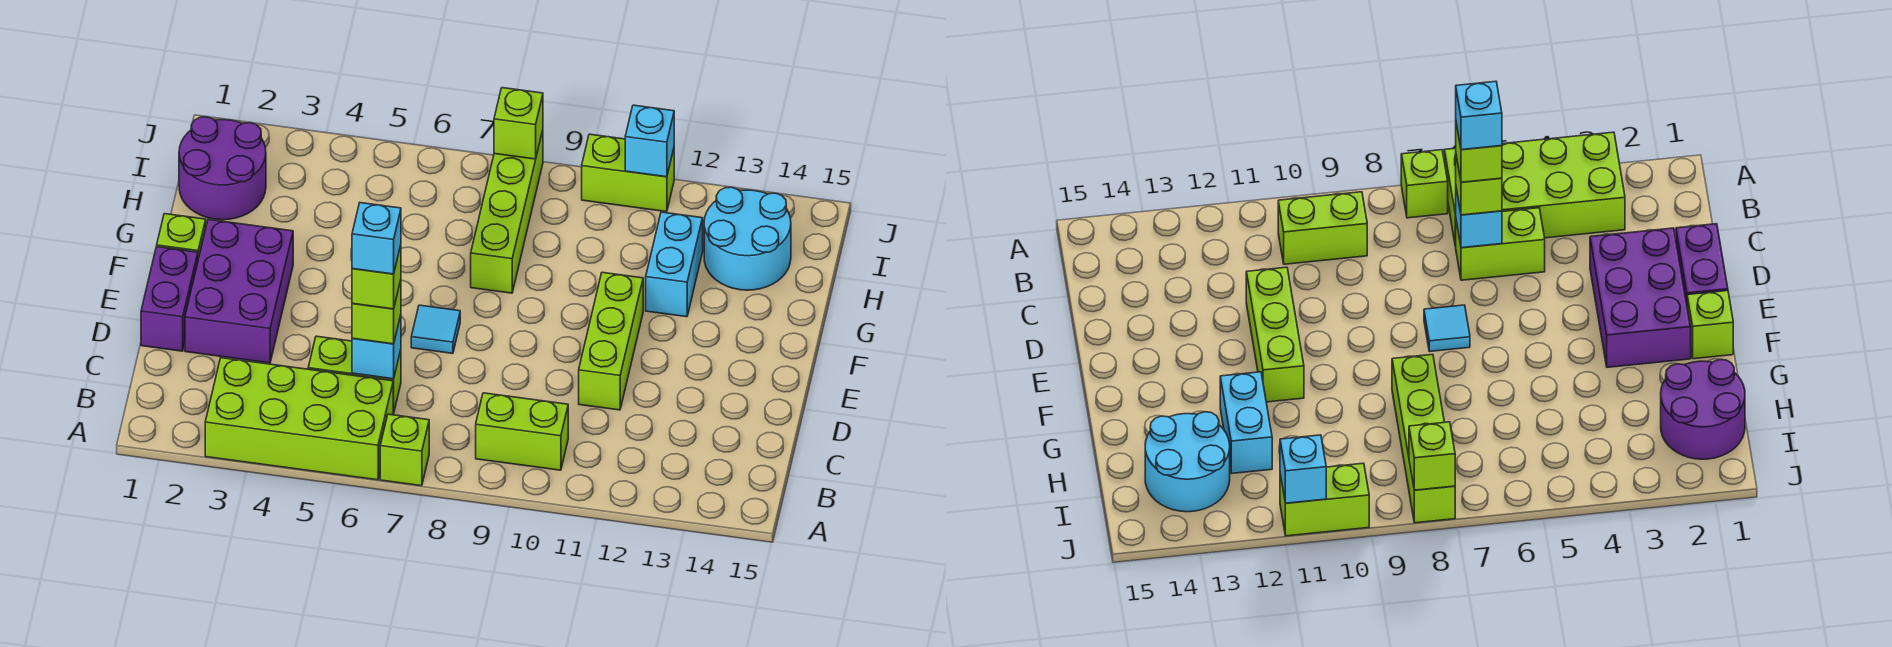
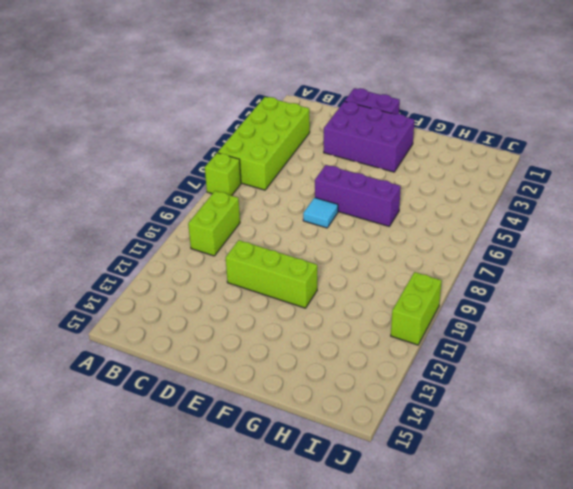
purple 1x3 brick [315,165,401,226] -> none
none -> lime 1x2 brick [308,336,401,413]
none -> lime 1x1 brick [157,214,206,259]
none -> lime 1x4 brick [471,130,543,293]

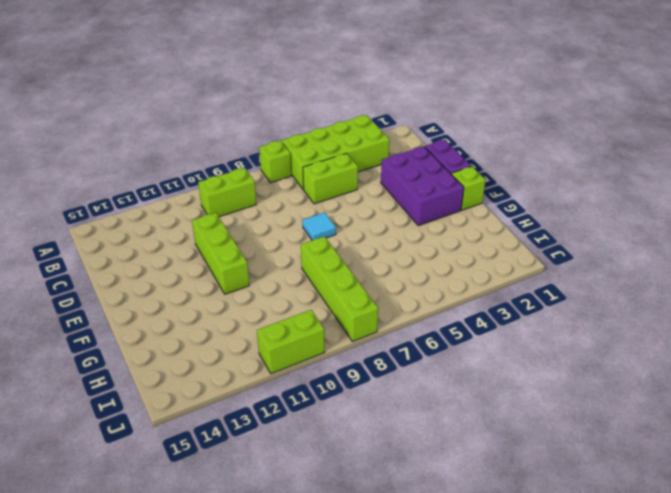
none -> cyan 1x2 brick [646,212,703,317]
none -> purple 2x2 round brick [179,117,266,220]
none -> cyan 2x2 round brick [704,187,791,290]

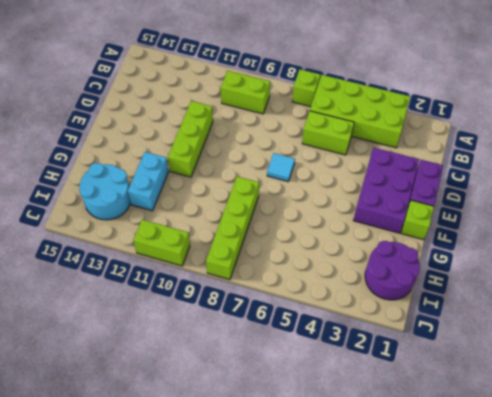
none -> cyan 1x1 brick [352,315,401,379]
none -> lime 1x1 brick [494,88,543,159]
none -> cyan 1x1 brick [625,105,674,177]

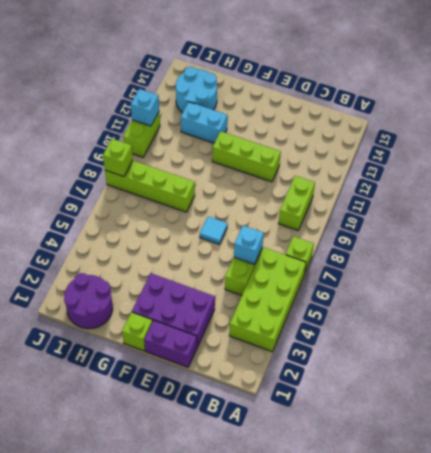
none -> lime 1x1 brick [352,280,401,344]
none -> lime 1x1 brick [352,245,401,309]
none -> cyan 1x1 brick [352,203,401,274]

